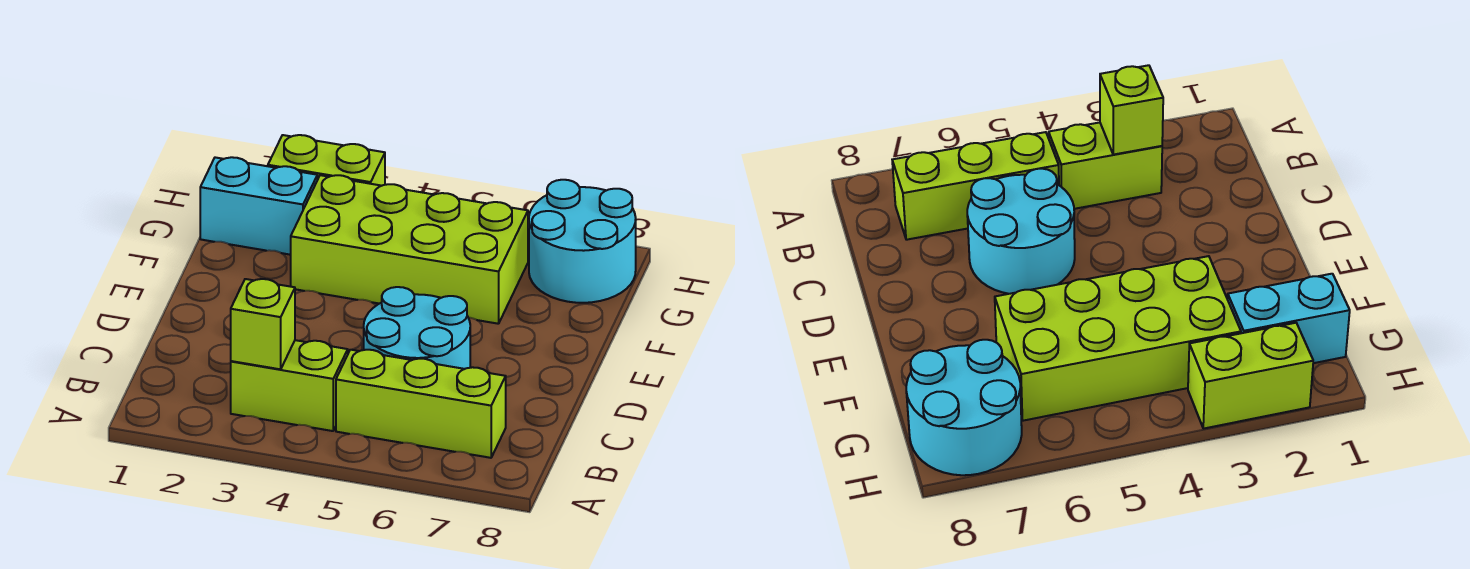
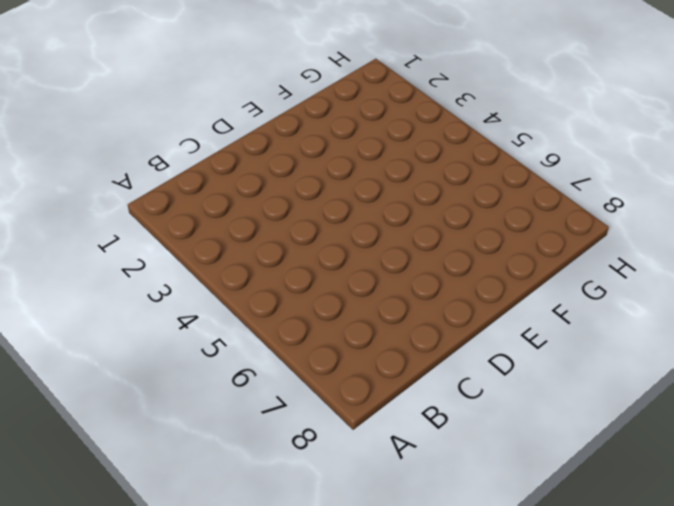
none -> lime 1x2 brick [231,340,348,431]
none -> lime 1x3 brick [336,350,506,458]

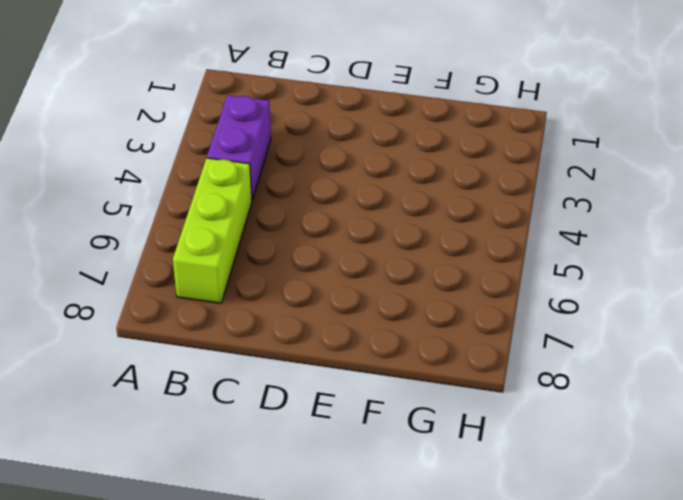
purple 1x2 brick [207,95,271,200] -> lime 1x2 brick [231,340,348,431]
none -> cyan 2x2 round brick [364,287,470,369]
none -> lime 2x4 brick [291,175,528,324]

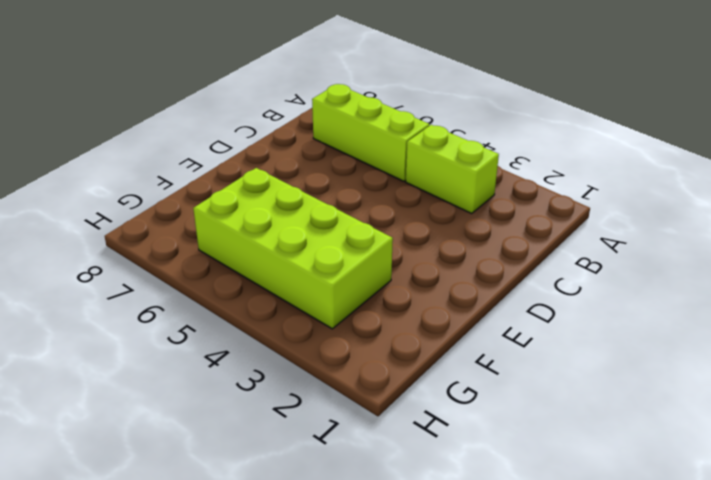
none -> cyan 2x2 round brick [364,287,470,369]
none -> cyan 1x2 brick [200,157,317,255]

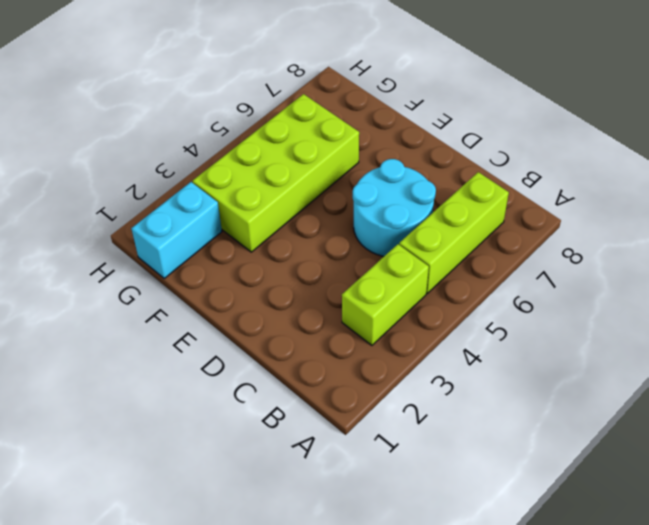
none -> cyan 2x2 round brick [529,180,636,303]
none -> lime 1x2 brick [268,135,385,186]

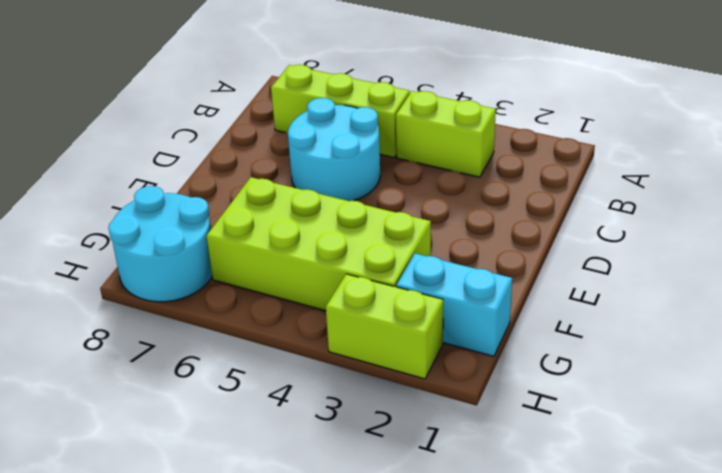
none -> lime 1x1 brick [231,279,295,369]

